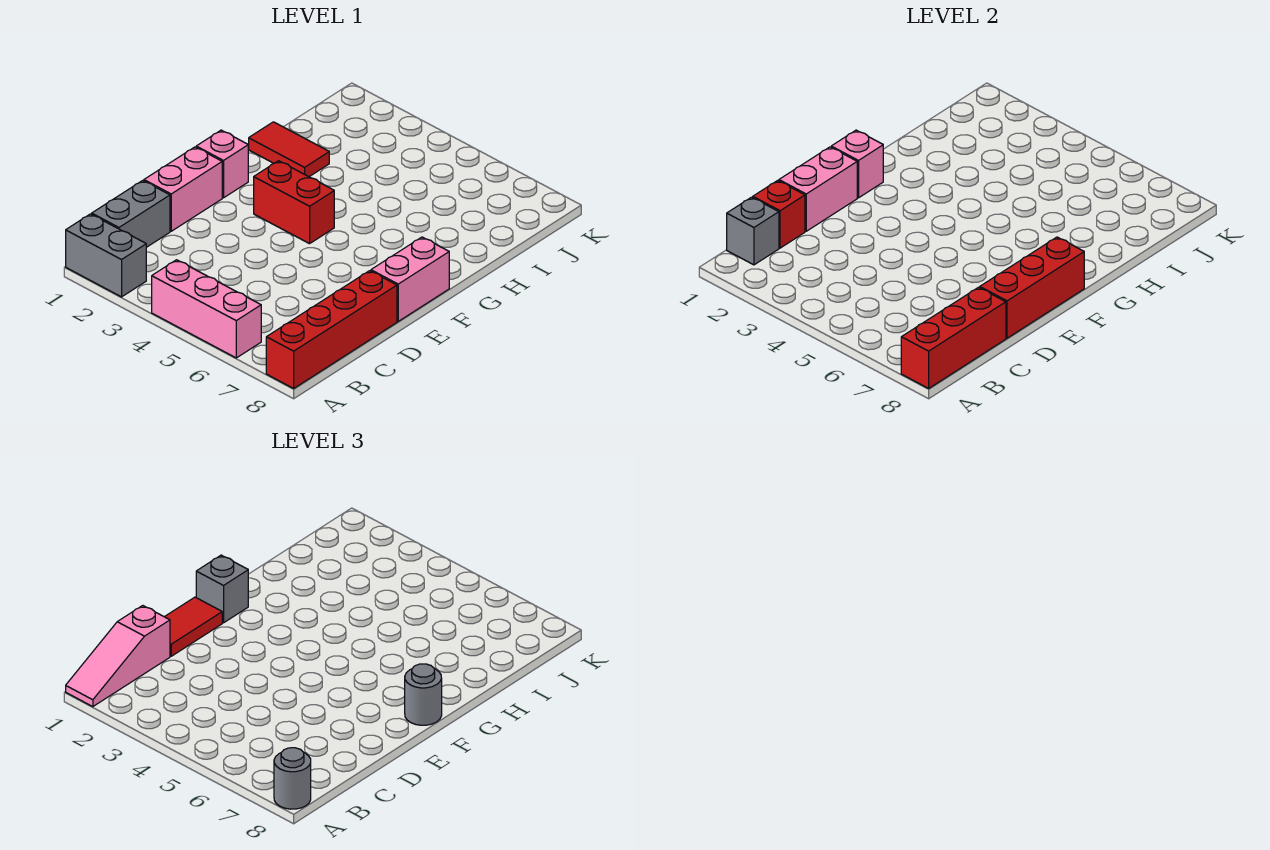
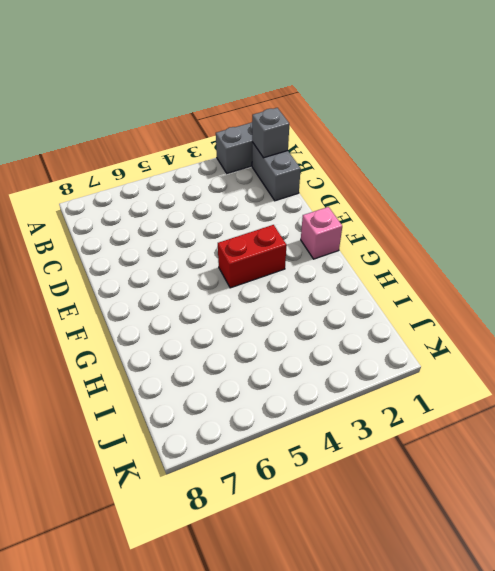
none -> pink 1x3 brick [152,260,261,358]
none -> red 1x4 brick [266,271,397,388]
none -> pink 1x2 brick [144,147,222,231]

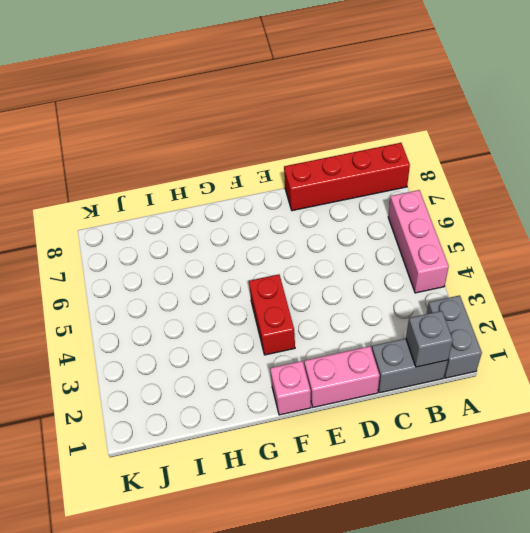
none -> pink 1x2 brick [371,237,449,321]
none -> red 1x2 tile [249,122,329,177]
none -> red 1x3 brick [901,287,1006,388]

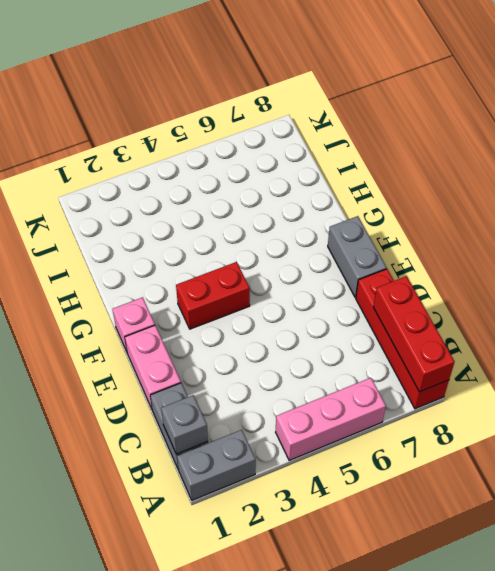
grey 1x2 brick [328,216,387,297] -> pink 1x2 brick [371,237,449,321]
none -> red 1x2 tile [249,122,329,177]
none -> red 1x1 brick [753,181,805,248]
none -> pink 1x2 brick [779,147,857,231]

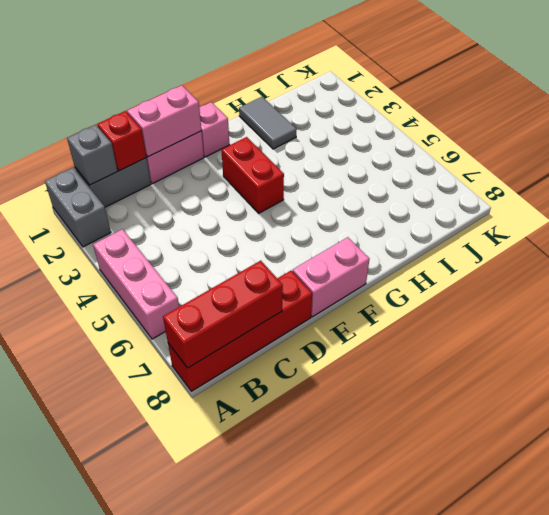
grey 1x2 tile [239,97,297,149] -> red 1x2 tile [249,122,329,177]
none -> red 1x3 brick [980,237,1084,338]
none -> pink 1x1 brick [831,130,883,198]
none -> pink 1x3 slope [66,606,170,707]

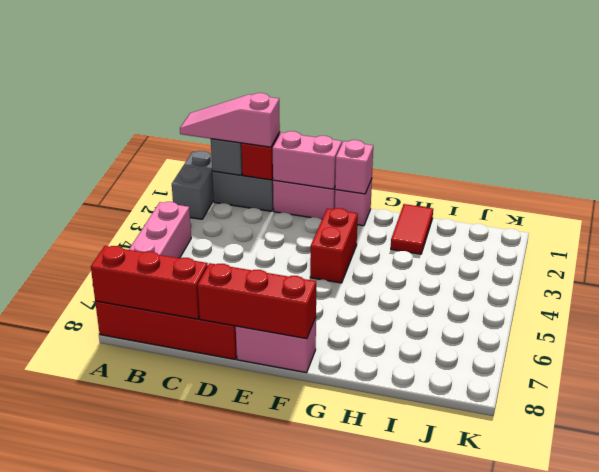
none -> grey 1x1 round brick [274,748,311,809]
none -> red 1x2 tile [165,597,222,656]
none -> grey 1x1 brick [196,555,248,623]

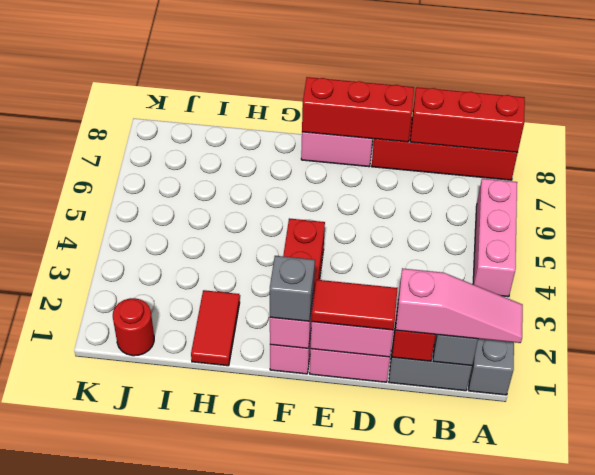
red 1x1 round brick [113,298,154,356] -> none
none -> grey 1x1 round brick [274,748,311,809]
none -> grey 1x1 round brick [405,664,442,725]

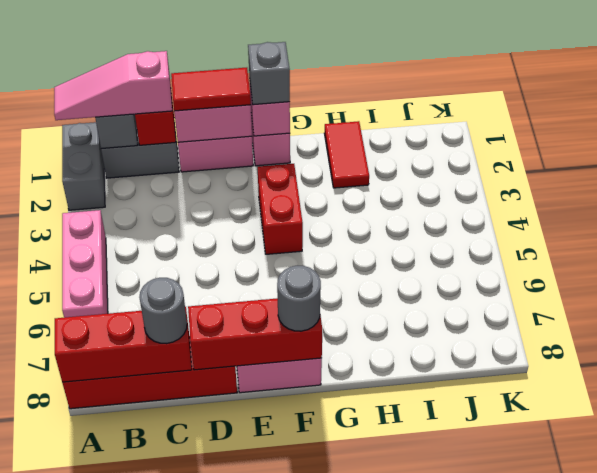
grey 1x1 round brick [139,278,187,344] -> grey 1x1 round brick moved to [274,748,311,809]

